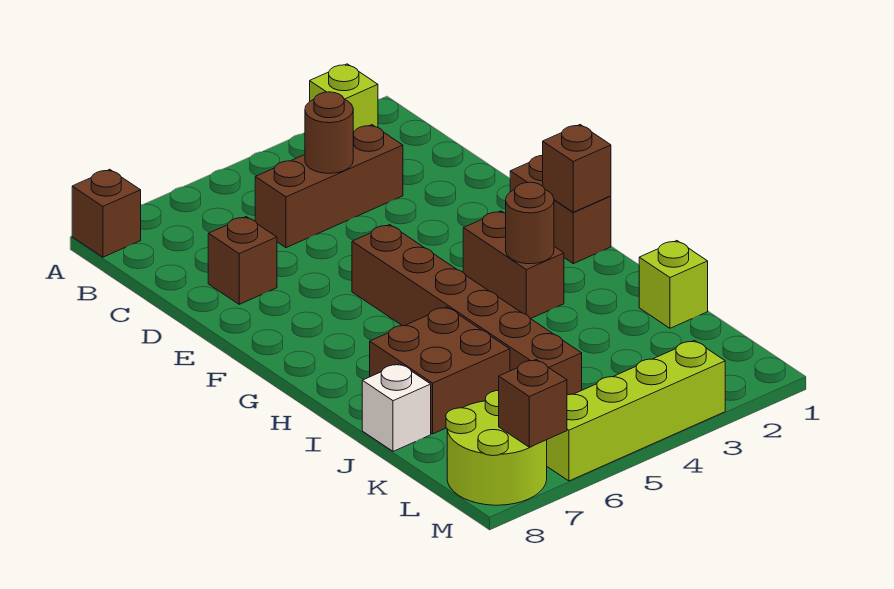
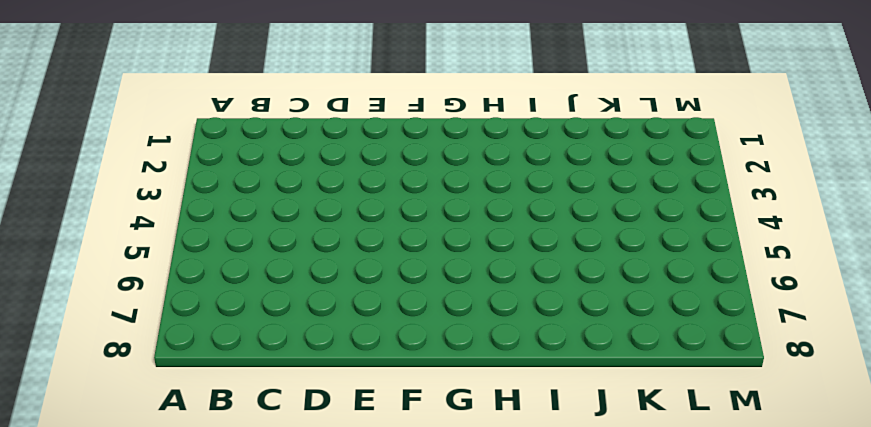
none -> lime 1x1 brick [310,64,378,133]
none -> brown 1x1 brick [72,169,141,257]
none -> brown 1x3 brick [255,125,403,248]

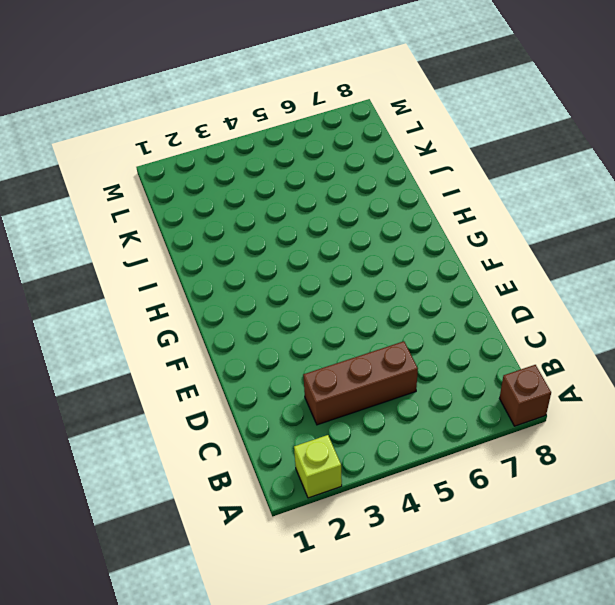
none -> brown 1x1 brick [208,217,277,304]
none -> brown 1x2 brick [510,156,611,264]
none -> brown 1x6 brick [352,225,582,395]

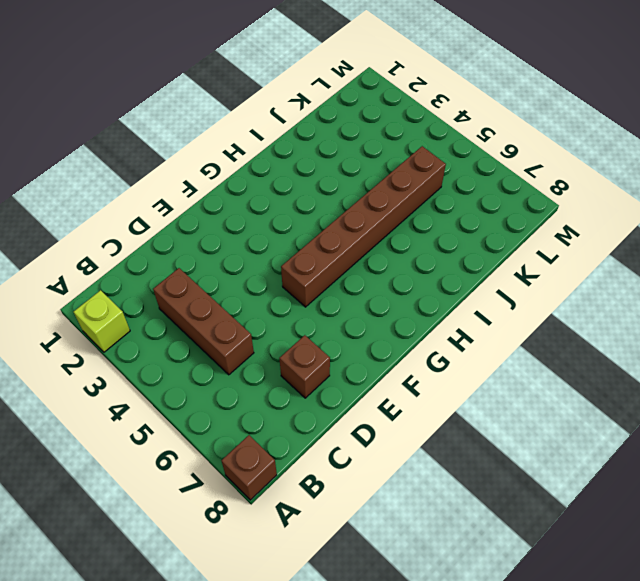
none -> brown 1x2 brick [510,156,611,264]
none -> brown 1x2 brick [463,211,564,319]
none -> brown 2x2 brick [370,307,510,434]

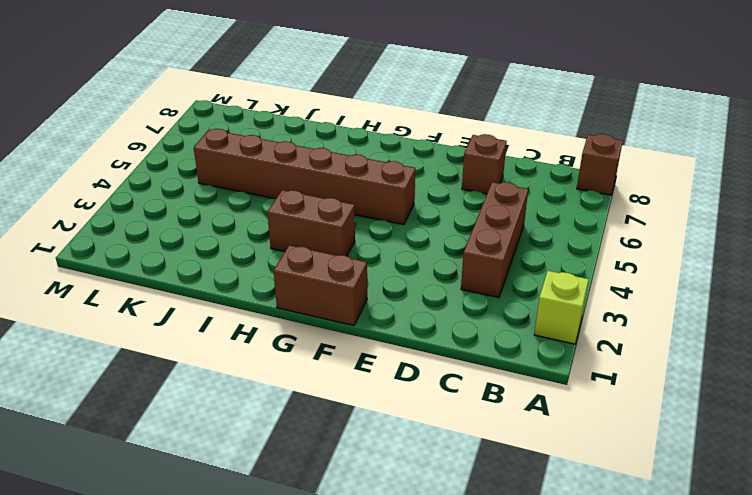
none -> brown 2x2 brick [370,307,510,434]
none -> lime 1x1 brick [639,241,708,328]
none -> white 1x1 brick [362,364,431,451]

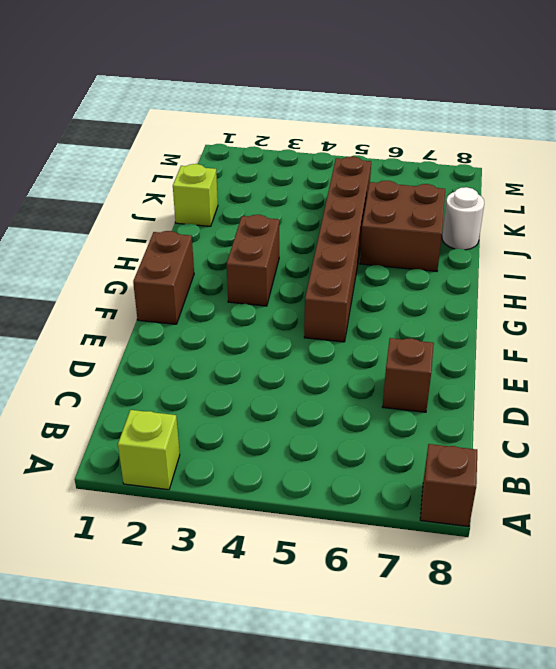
white 1x1 round brick [442,187,484,250] -> white 1x1 brick [362,364,431,451]
none -> brown 1x3 brick [255,125,403,248]
none -> lime 2x2 round brick [446,391,547,505]
none -> lime 1x4 brick [547,341,725,481]

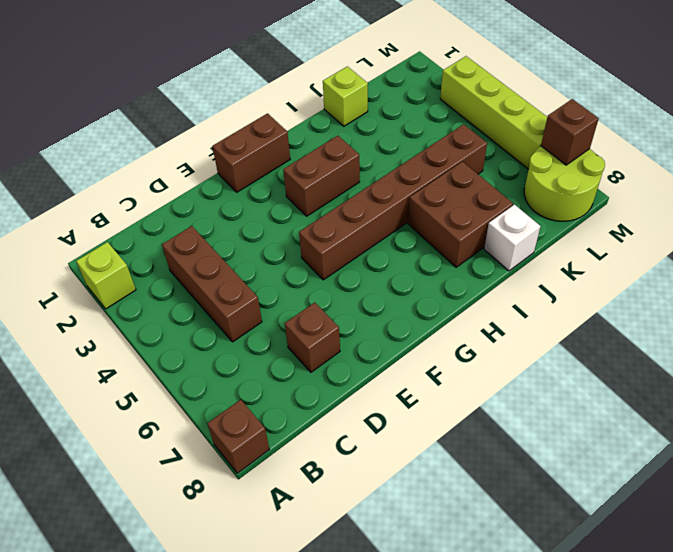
none -> brown 1x1 round brick [305,92,353,173]
none -> brown 1x1 brick [543,125,611,212]
none -> brown 1x1 round brick [506,182,554,264]

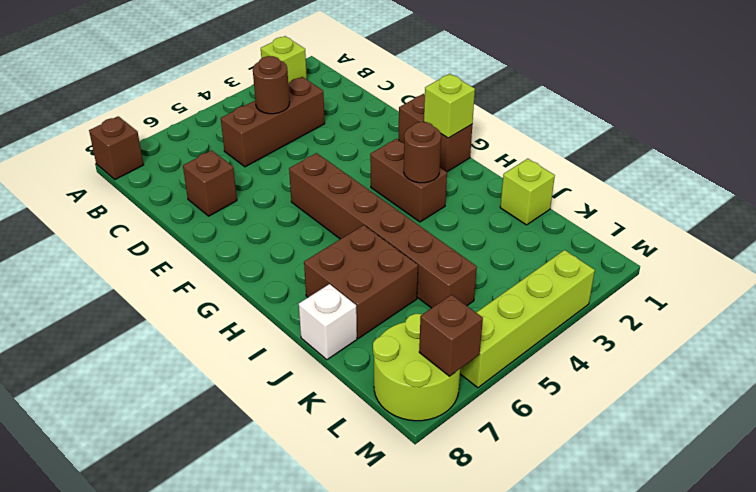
lime 1x1 brick [424,74,475,138] -> brown 1x1 brick [543,125,611,212]

